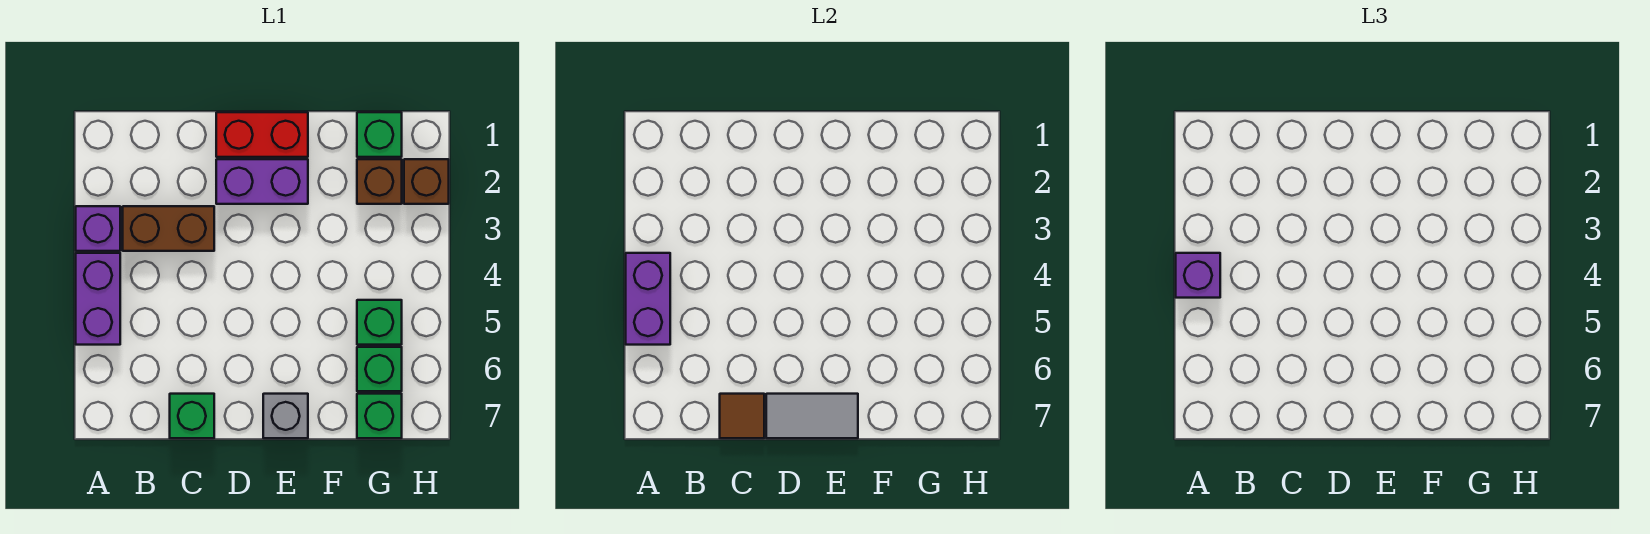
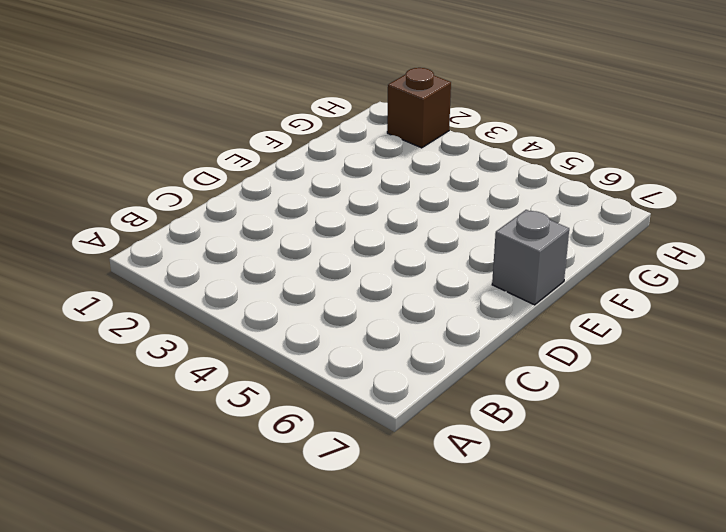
none -> purple 1x1 brick [76,206,120,251]
none -> purple 1x2 brick [76,253,120,345]
none -> brown 1x2 brick [123,206,214,251]

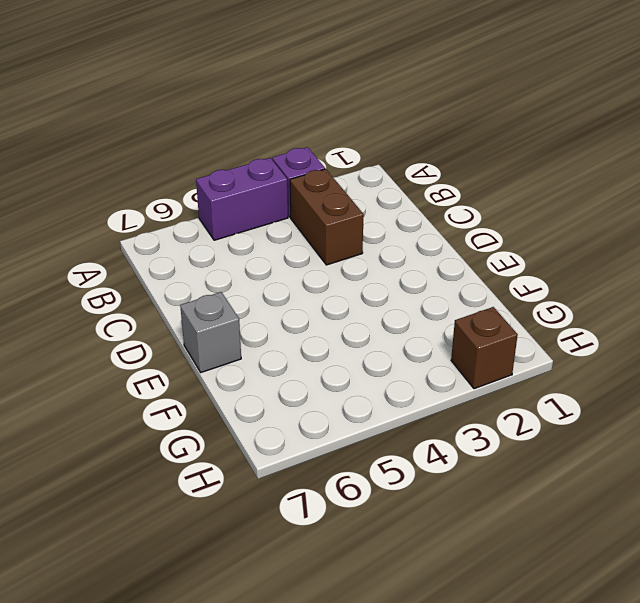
none -> green 1x1 brick [170,394,214,438]
none -> red 1x2 brick [216,112,308,157]
none -> purple 1x2 brick [216,159,308,204]

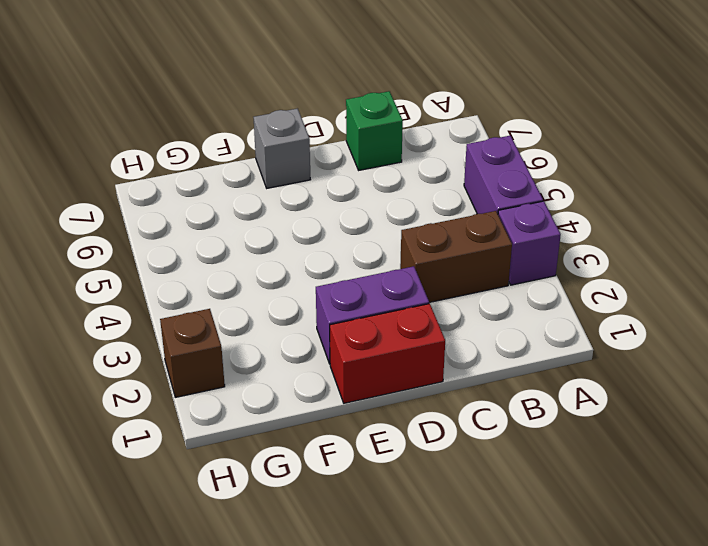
none -> green 1x1 brick [357,112,402,157]
none -> brown 1x1 brick [357,159,402,204]
none -> green 1x1 brick [357,300,402,345]

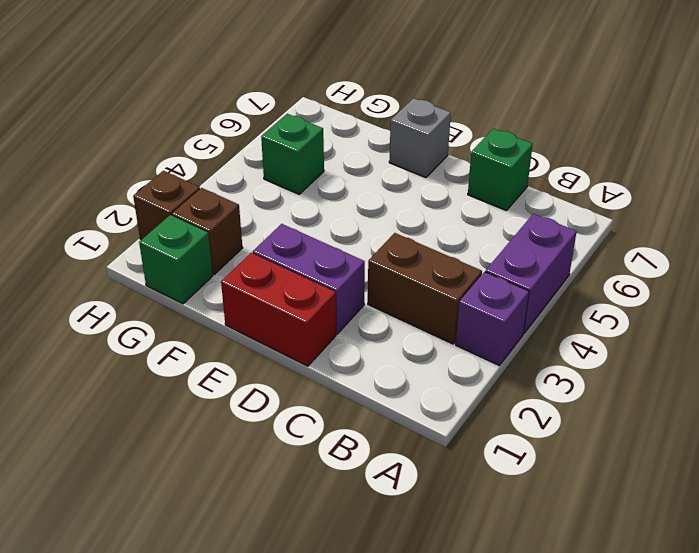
none -> green 1x1 brick [357,347,402,391]
none -> green 1x1 brick [357,394,402,438]
none -> purple 1x2 brick [626,253,670,345]

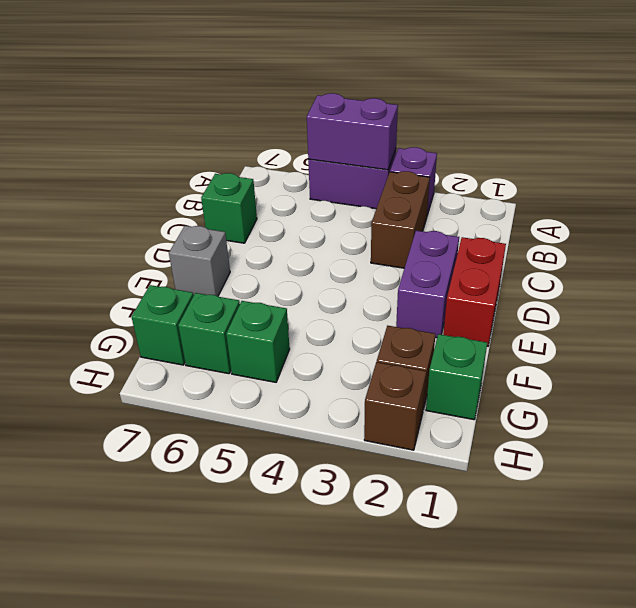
none -> brown 1x1 tile [720,394,764,438]
none -> grey 1x2 tile [766,394,858,438]
none -> purple 1x1 brick [1176,253,1220,298]

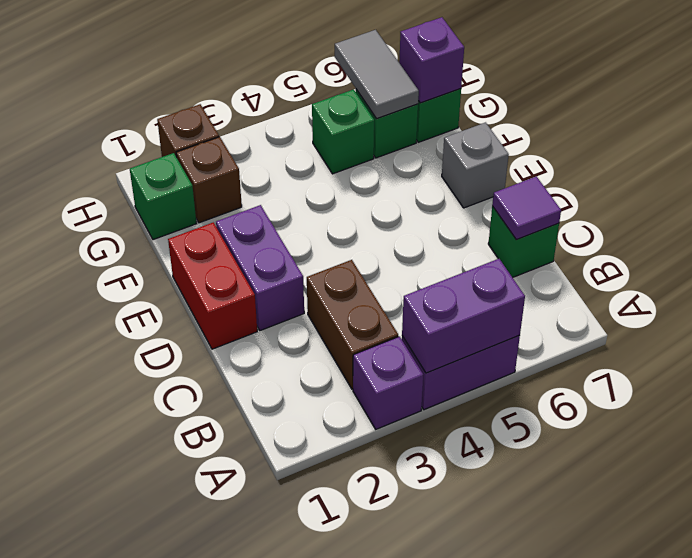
purple 1x1 tile [492,176,561,240] -> brown 1x1 tile [720,394,764,438]
grey 1x2 tile [335,30,419,119] -> grey 1x2 tile moved to [766,394,858,438]
purple 1x1 brick [399,17,464,103] -> purple 1x1 brick moved to [1176,253,1220,298]

